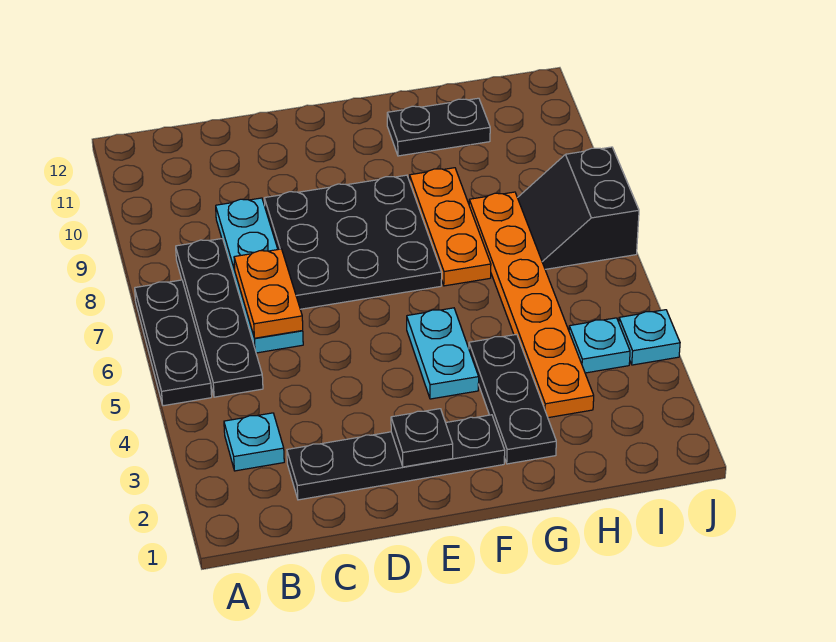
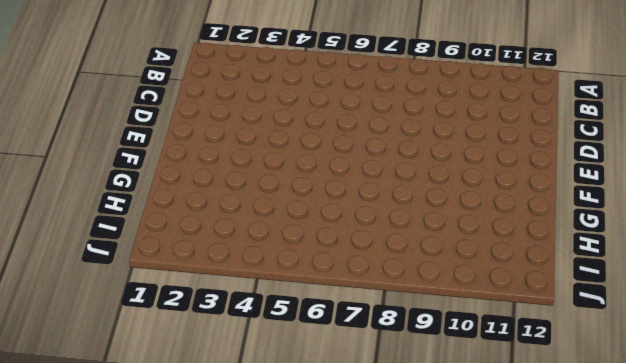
none -> black 1x3 plate [135,280,212,406]
none -> cyan 1x1 plate [224,413,284,471]
none -> black 1x4 plate [176,239,263,397]

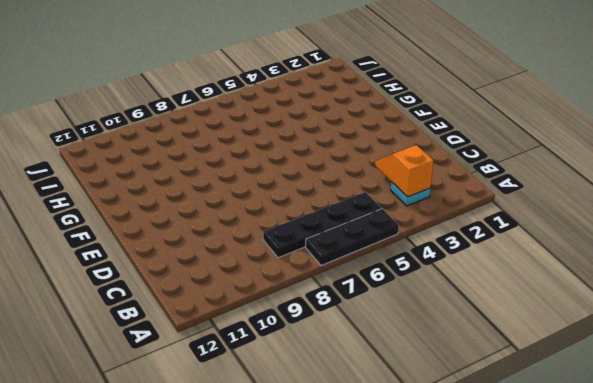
orange 1x2 slope [375,145,434,197] -> none
none -> black 1x4 plate [287,415,505,500]
none -> cyan 1x4 plate [216,198,303,353]
none -> black 3x3 plate [264,175,442,309]

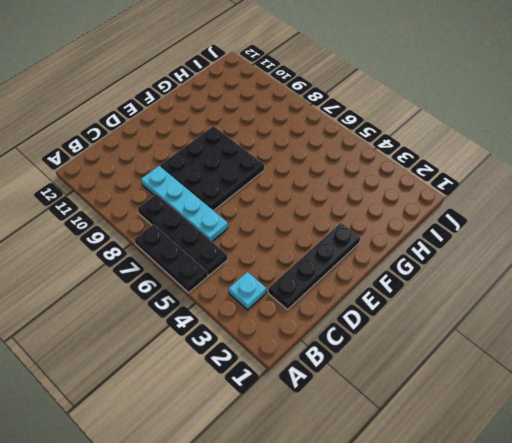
none -> cyan 1x2 plate [407,308,479,399]
none -> black 1x3 plate [469,334,556,464]
none -> orange 1x3 plate [410,168,491,286]

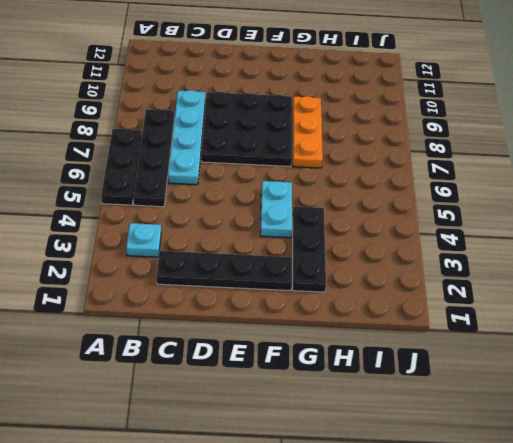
none -> black 1x2 plate [387,98,490,156]
none -> orange 1x6 plate [469,192,594,418]
none -> cyan 1x1 plate [569,318,630,373]

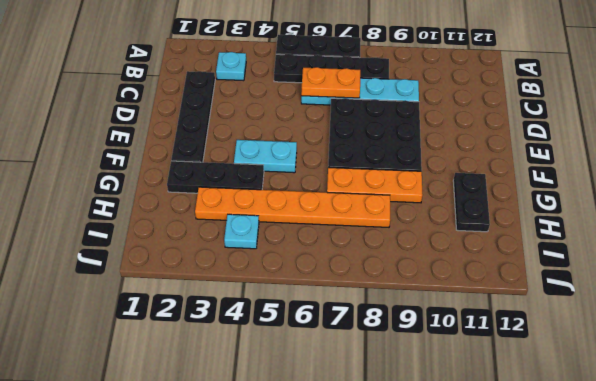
none -> black 2x2 slope [518,147,639,269]
none -> cyan 1x1 plate [619,310,680,365]
none -> black 1x1 plate [391,409,453,467]

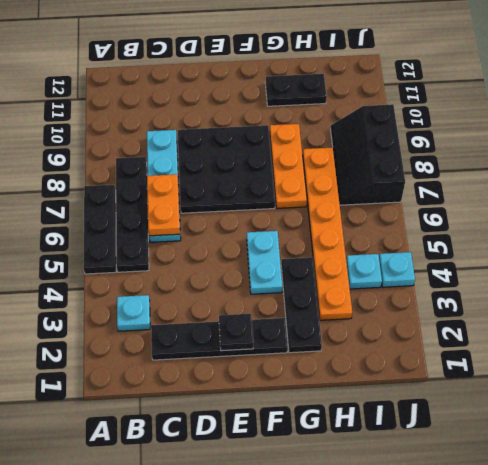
black 2x3 slope [331,104,405,205] -> black 2x2 slope [518,147,639,269]

